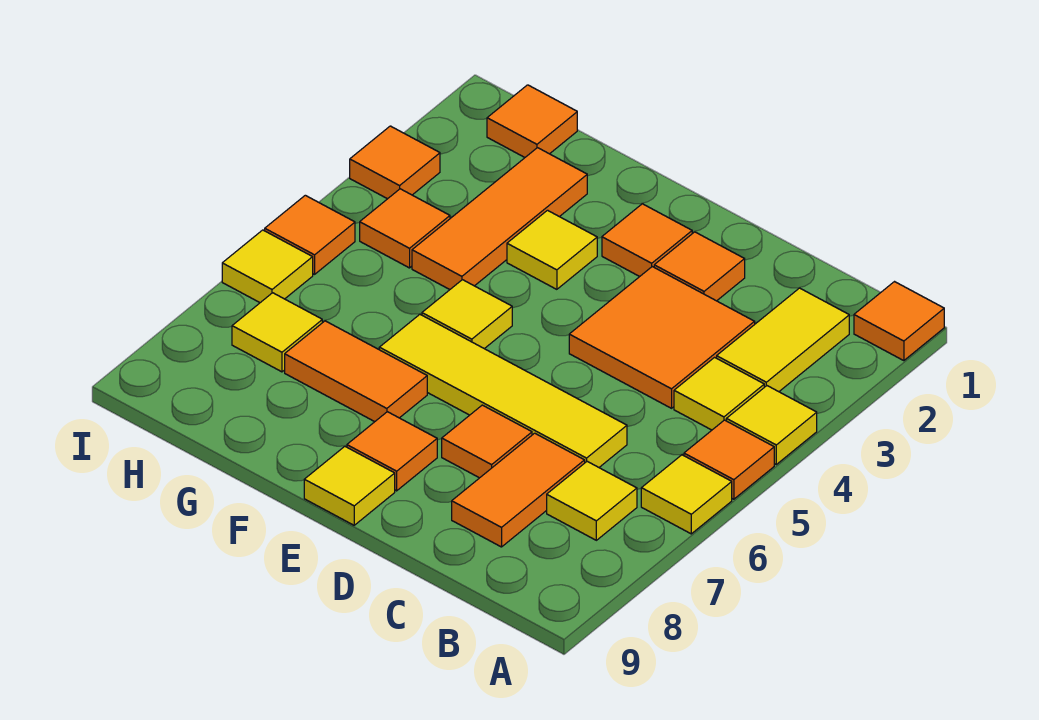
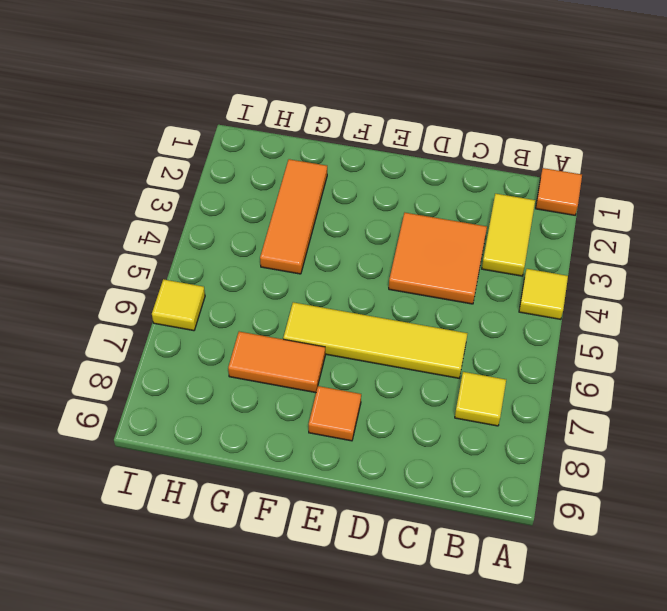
none -> orange 1x1 tile [684,420,774,499]
none -> yellow 1x1 tile [641,455,732,534]
none -> yellow 1x1 tile [674,357,764,430]

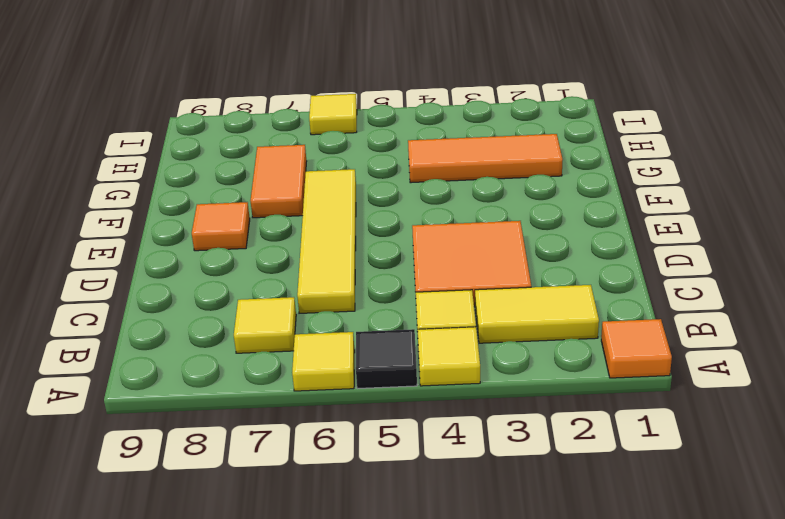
black 1x1 tile [356,329,417,389] -> orange 1x1 tile [684,420,774,499]
none -> orange 1x2 tile [452,433,585,547]
none -> orange 1x1 tile [654,232,745,301]
none -> orange 1x1 tile [442,405,532,478]

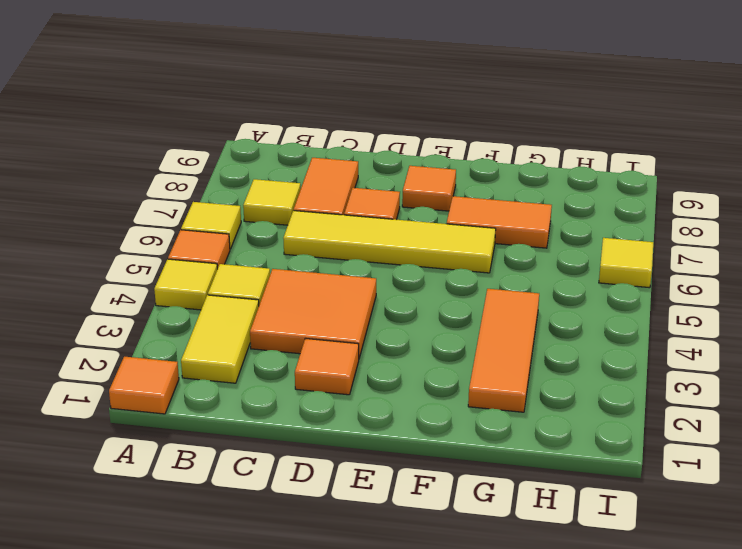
none -> orange 1x1 tile [602,204,692,277]
none -> yellow 1x1 tile [304,447,395,525]
none -> yellow 1x1 tile [507,210,597,289]

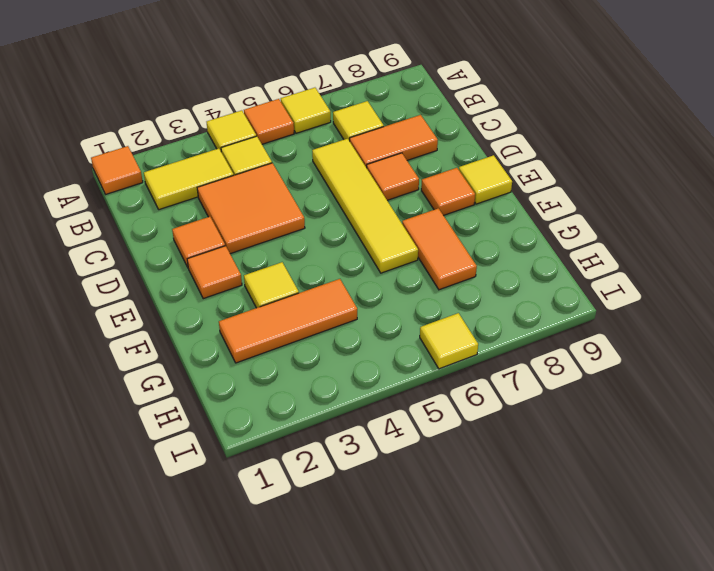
none -> yellow 1x1 tile [422,280,512,349]
none -> orange 1x1 tile [487,85,577,157]
none -> orange 1x1 tile [360,189,450,268]

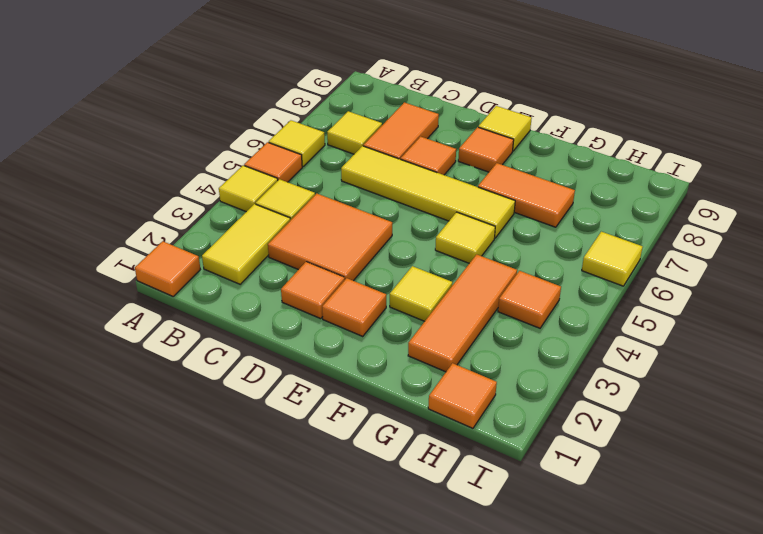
none -> yellow 1x1 tile [232,293,322,372]
none -> orange 1x1 tile [350,126,440,199]
none -> orange 1x1 tile [265,195,355,274]

